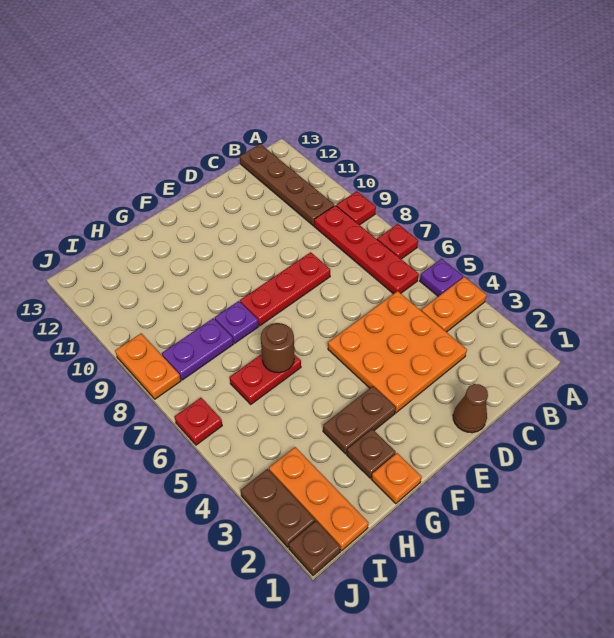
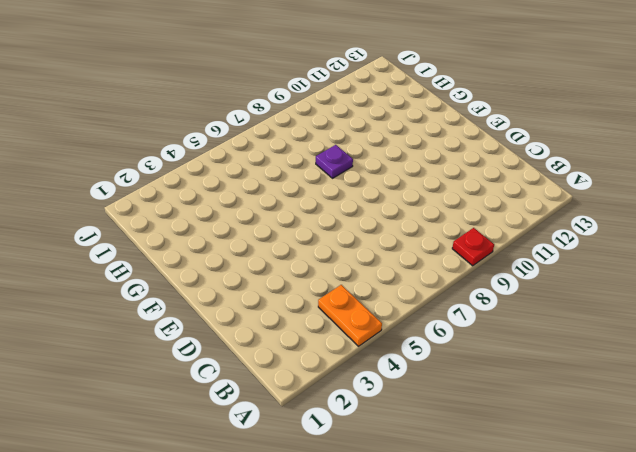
none -> purple 1x1 plate [420,259,463,296]
none -> red 1x1 plate [377,224,418,259]
none -> red 1x4 plate [314,205,419,294]

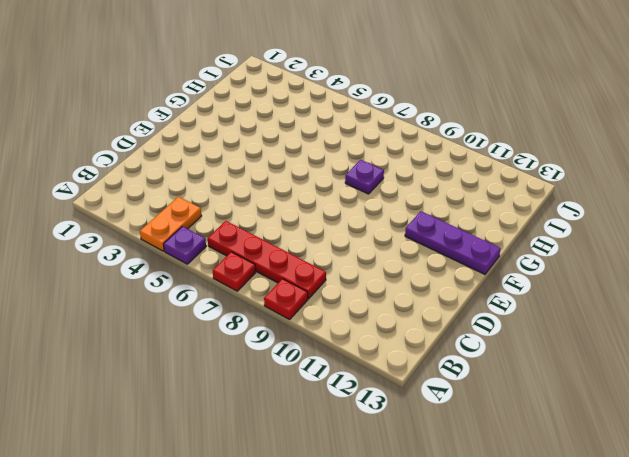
purple 1x3 plate [405,211,501,274] -> none
none -> brown 1x4 plate [240,144,334,226]
none -> orange 3x3 plate [328,291,467,413]
none -> brown 1x1 cone [453,384,488,433]

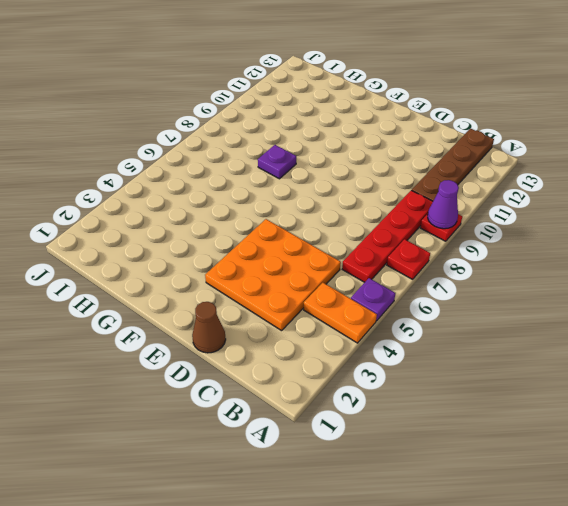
purple 1x1 cone [428,180,459,229] -> none
none -> red 1x3 plate [240,252,330,326]
none -> brown 1x2 plate [323,386,396,454]
none -> orange 1x1 plate [371,453,422,504]

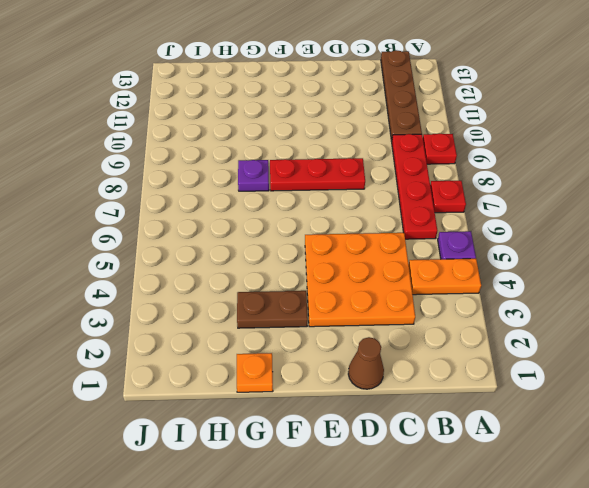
none -> brown 1x1 plate [347,429,396,478]
none -> red 1x2 plate [230,354,301,404]
none -> purple 1x2 plate [162,318,233,380]

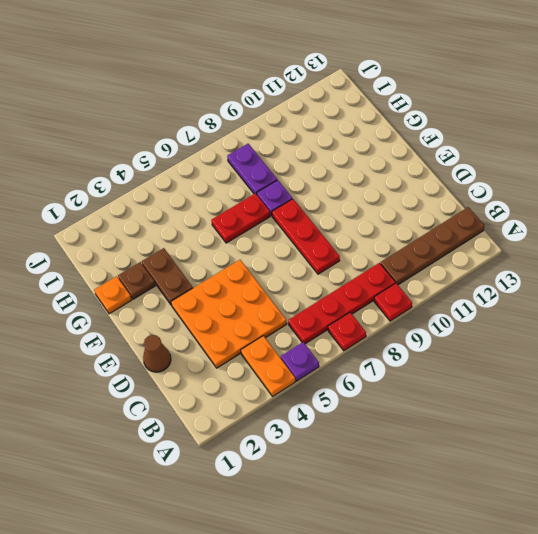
red 1x2 plate [211,193,270,243] -> red 1x2 plate turned to [230,354,301,404]
none -> orange 1x3 plate [269,447,369,551]
none -> brown 1x1 plate [289,521,341,575]
none -> brown 1x2 plate [241,469,315,547]

